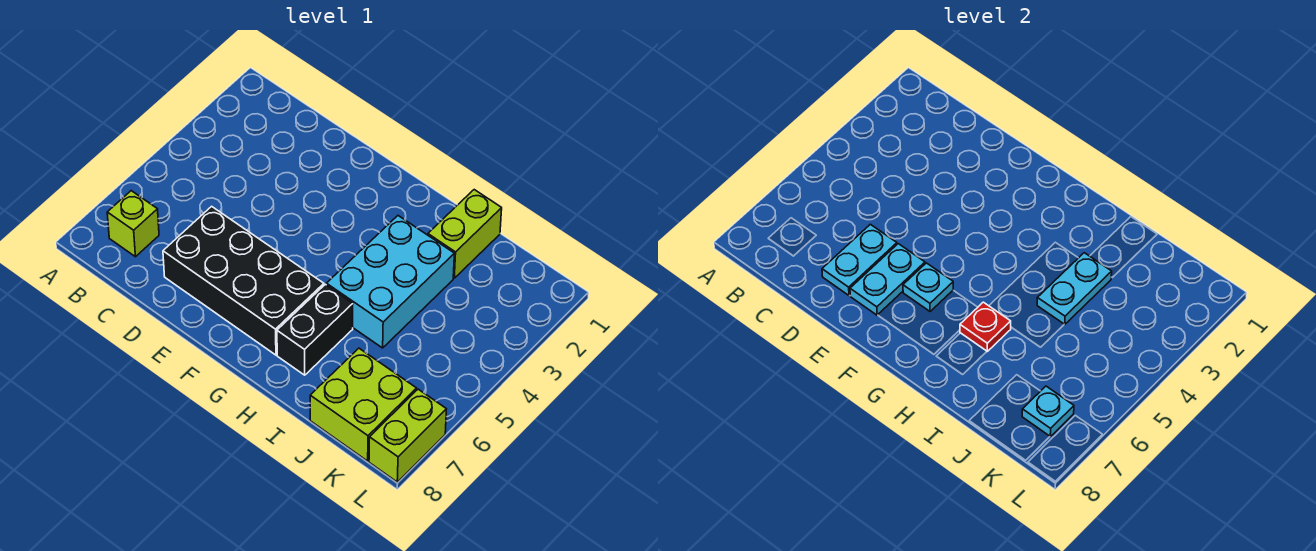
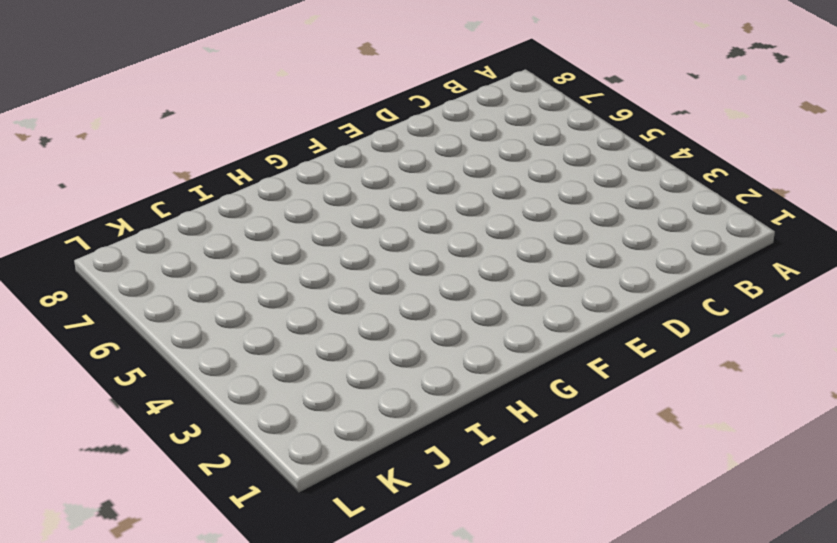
none -> lime 1x1 brick [107,191,159,257]
none -> black 2x4 brick [163,206,324,355]
none -> cyan 2x3 brick [326,216,454,348]

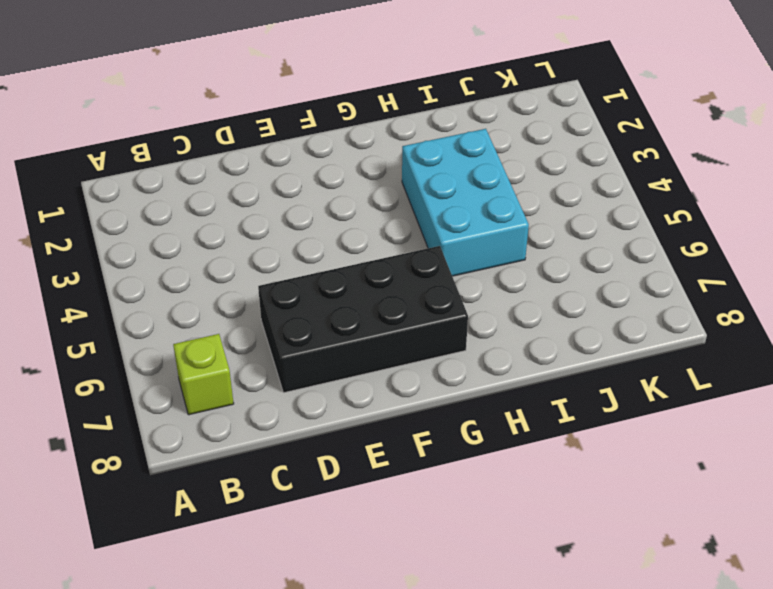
none -> black 1x2 brick [277,284,353,375]
none -> lime 1x2 brick [428,190,502,278]
none -> lime 2x2 brick [310,348,417,461]

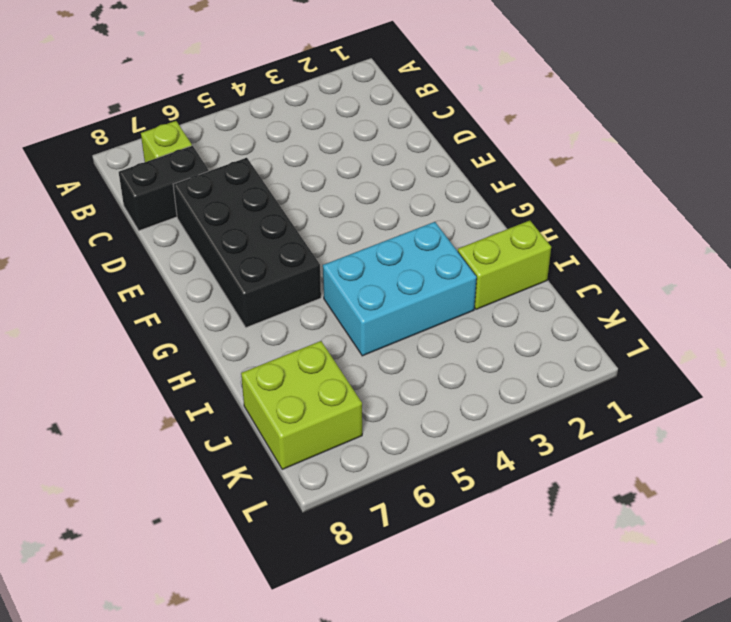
black 1x2 brick [119,146,209,231] -> black 1x2 brick moved to [277,284,353,375]
none -> lime 1x2 brick [369,389,446,482]
none -> cyan 1x2 plate [822,224,897,295]
none -> cyan 1x2 plate [850,244,925,315]

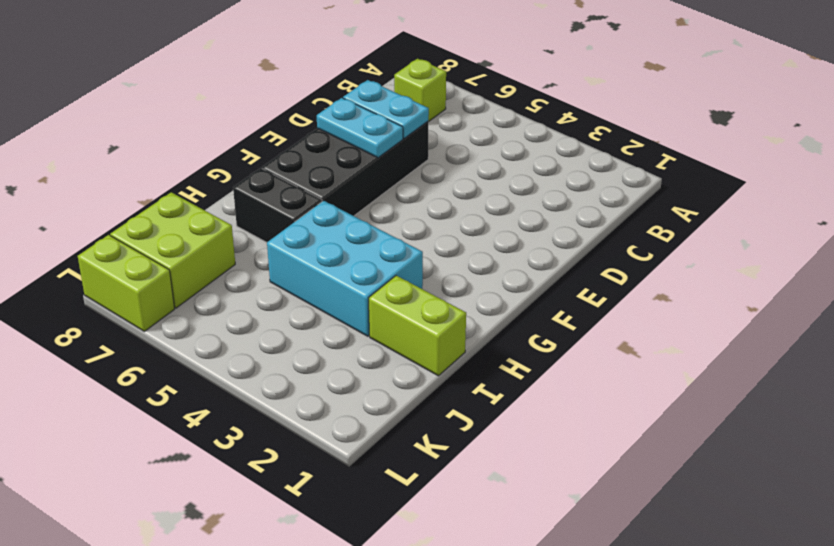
none -> cyan 1x1 plate [903,263,953,311]
none -> red 1x1 plate [960,302,1011,351]
none -> cyan 1x2 plate [1037,253,1112,324]

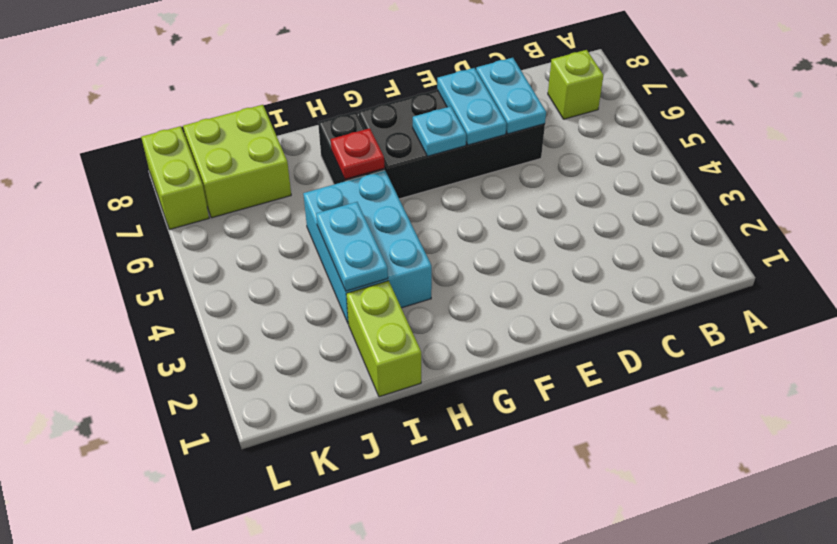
none -> cyan 1x1 plate [1022,386,1074,436]

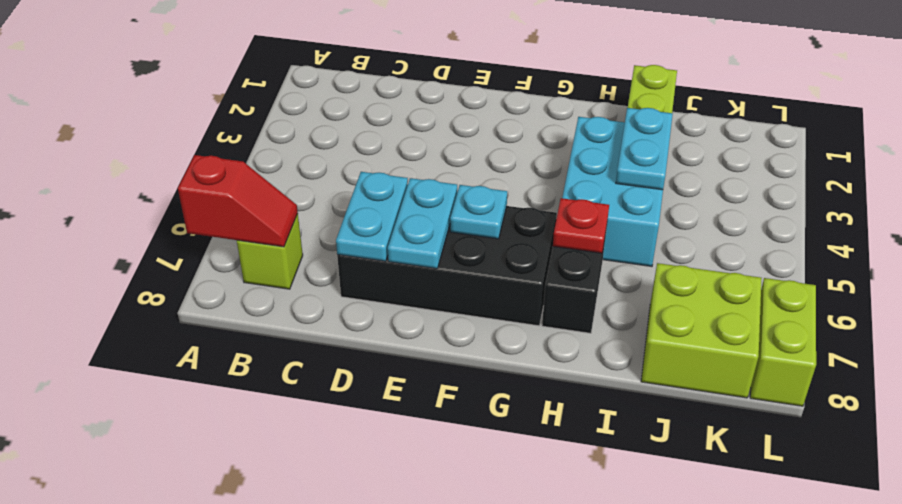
red 1x2 slope [178,155,298,247] -> none
none -> cyan 1x1 plate [1022,386,1074,436]

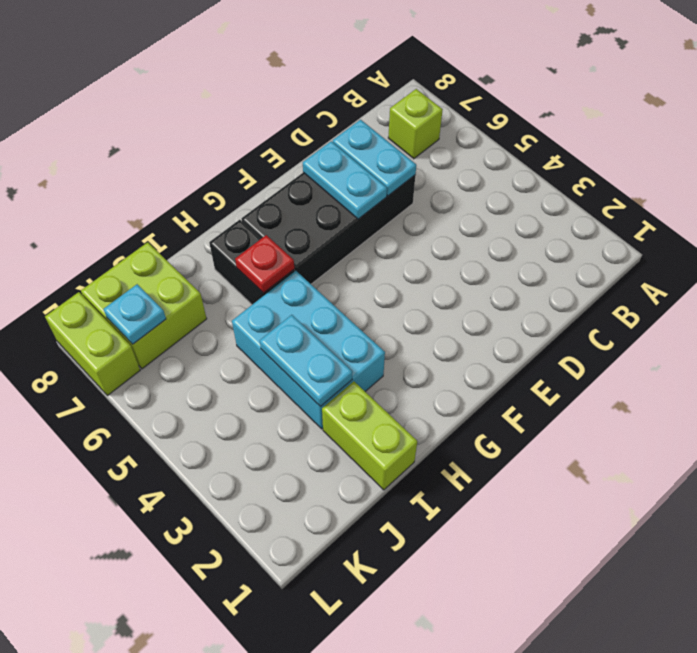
none -> cyan 1x1 plate [903,263,953,311]

